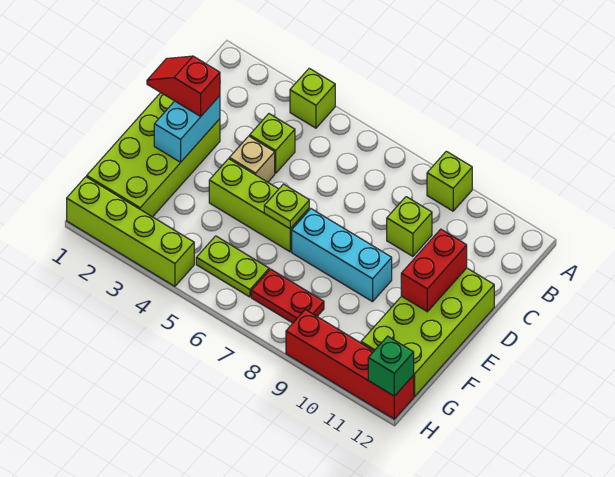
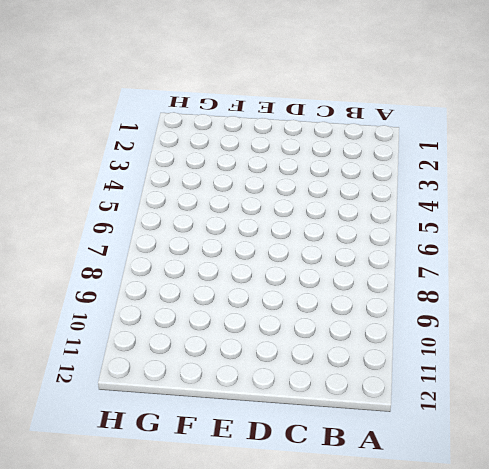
none -> lime 1x1 brick [290,68,335,128]
none -> lime 1x1 brick [427,151,472,211]
none -> lime 1x1 brick [250,114,295,173]

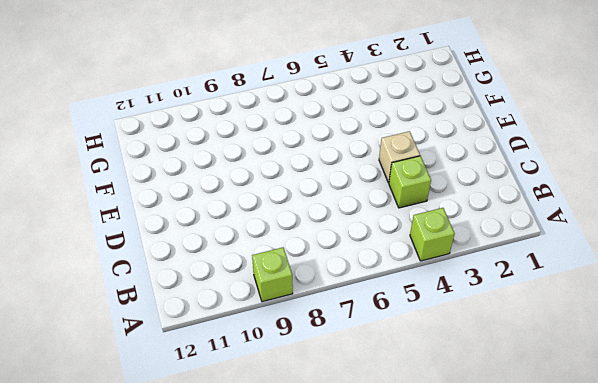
none -> lime 1x1 brick [387,197,432,256]
none -> lime 2x4 brick [87,93,220,217]
none -> lime 2x4 brick [361,268,494,397]

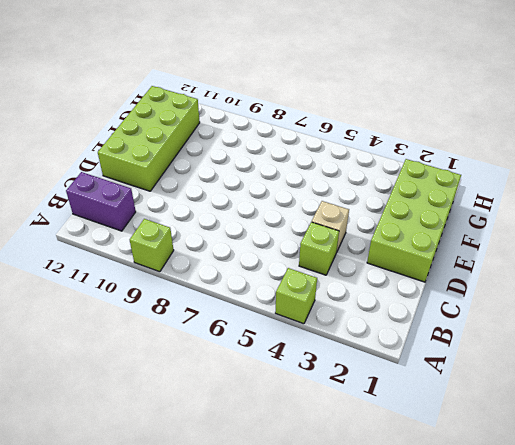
purple 1x2 brick [66,172,136,231] -> none
none -> lime 1x1 brick [387,197,432,256]
none -> lime 1x3 brick [209,159,309,252]
none -> cyan 1x3 brick [292,209,392,302]

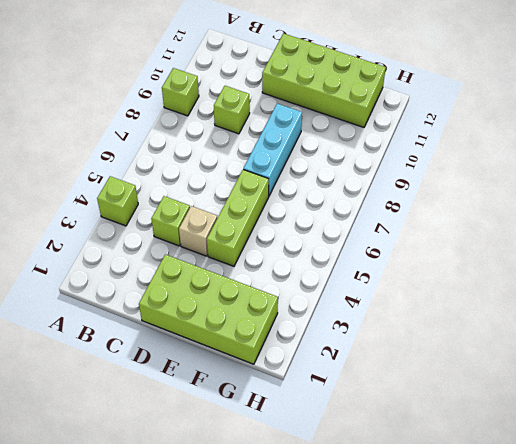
none -> lime 1x2 plate [196,236,269,297]
none -> red 1x2 plate [251,269,324,323]
none -> lime 1x4 brick [67,177,194,286]

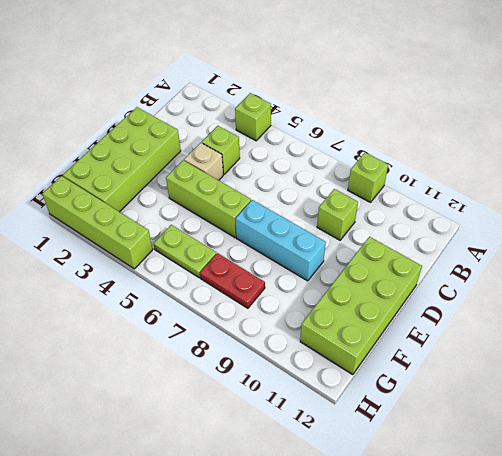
none -> red 1x4 brick [286,310,414,419]
none -> cyan 1x2 brick [154,96,220,162]
none -> red 1x2 brick [401,229,467,312]

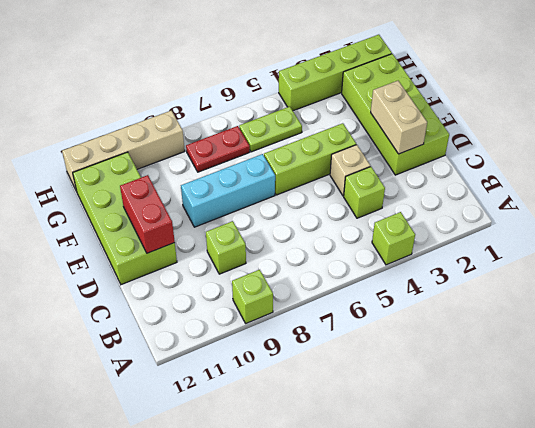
tan 1x2 brick [371,81,427,154] -> cyan 1x2 brick [154,96,220,162]
tan 1x4 brick [62,111,185,191] -> red 1x4 brick [286,310,414,419]
none -> lime 1x1 plate [264,184,309,229]
none -> green 1x1 brick [368,336,414,396]
none -> red 1x2 slope [147,56,220,117]

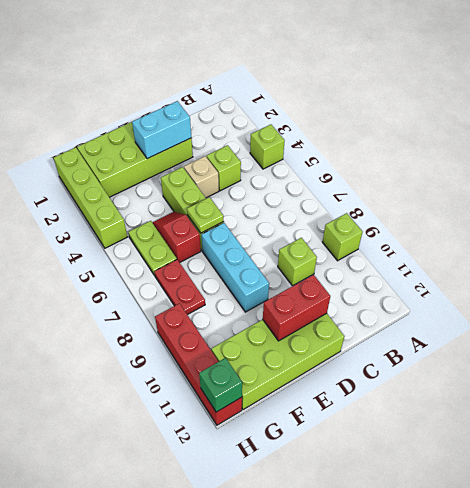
red 1x2 slope [153,212,201,262] -> red 1x2 slope moved to [147,56,220,117]

